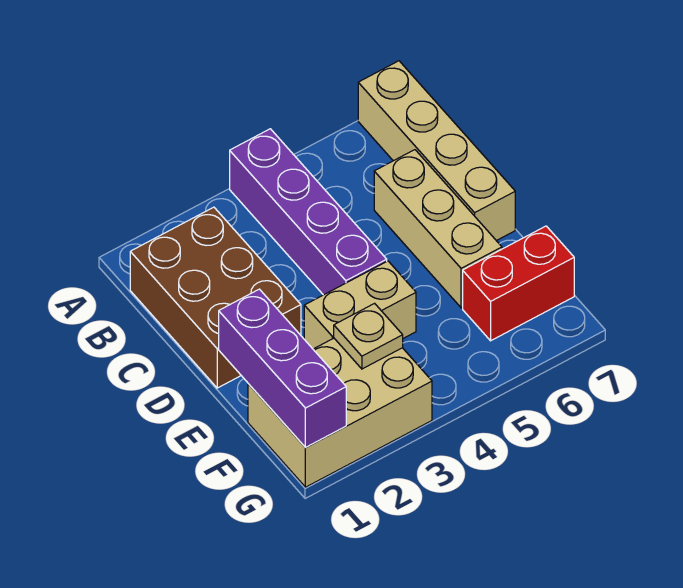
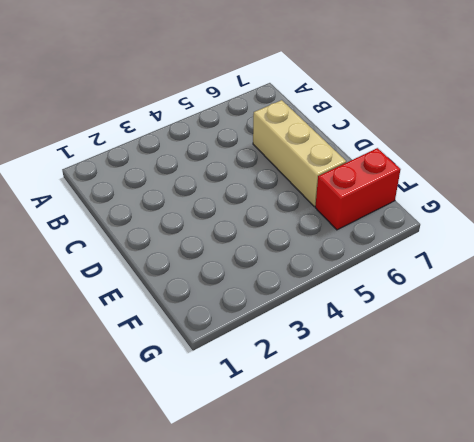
none -> purple 1x4 brick [230,129,387,295]
none -> tan 1x4 brick [358,61,515,241]

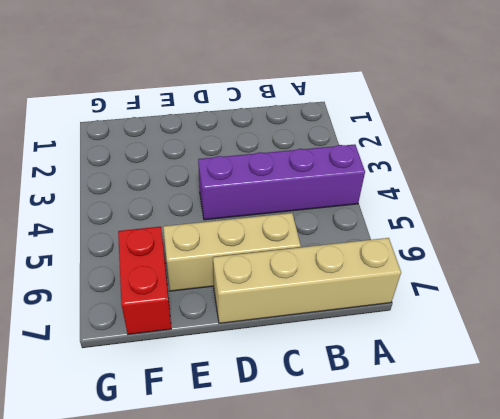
none -> brown 2x3 brick [130,207,301,388]
none -> tan 1x2 brick [304,261,416,349]

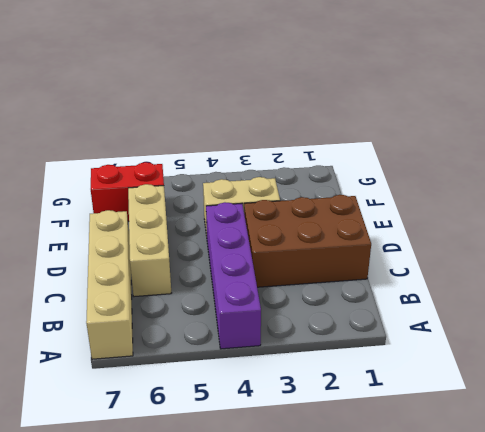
brown 2x3 brick [244,195,371,287] -> brown 2x3 brick turned to [130,207,301,388]
none -> tan 2x3 brick [248,338,432,487]
none -> purple 1x3 brick [219,289,346,448]

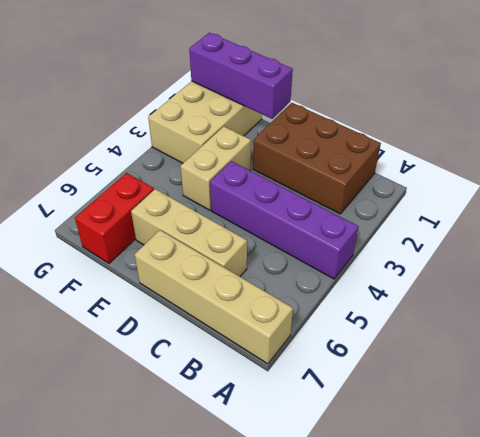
none -> tan 1x1 plate [334,303,403,369]

